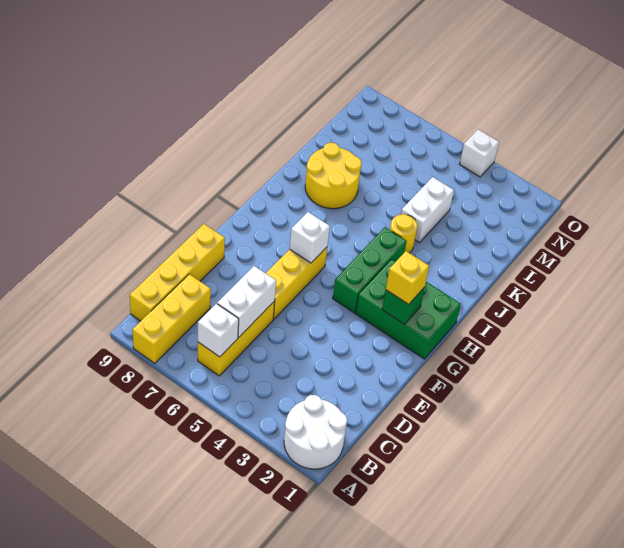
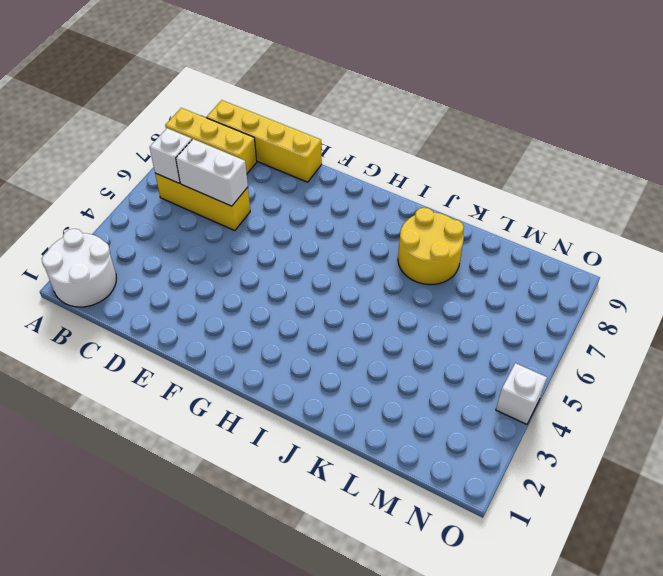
none -> yellow 1x3 brick [266,247,327,319]
none -> green 2x3 brick [356,259,461,359]
none -> green 1x3 brick [333,227,407,313]

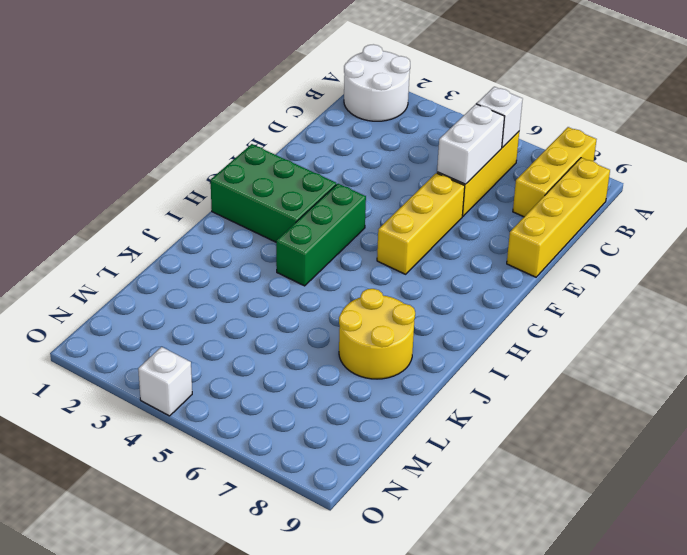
none -> yellow 1x1 round brick [390,214,417,253]
none -> white 1x2 brick [401,177,454,242]
none -> green 1x1 brick [382,287,425,324]

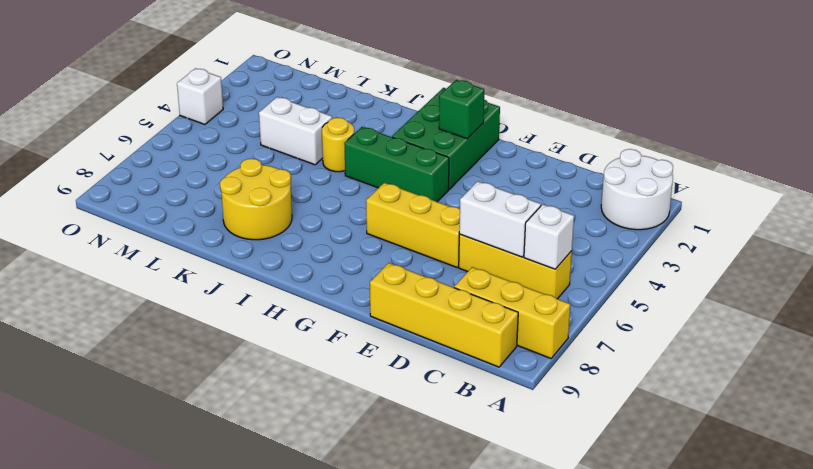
none -> white 1x1 brick [289,212,330,263]
none -> yellow 1x1 brick [386,251,429,304]

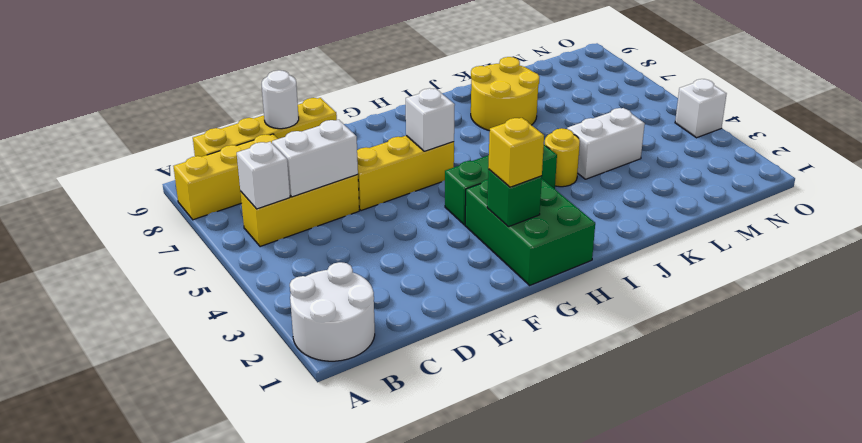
white 1x1 round brick [262,70,299,129] -> none

